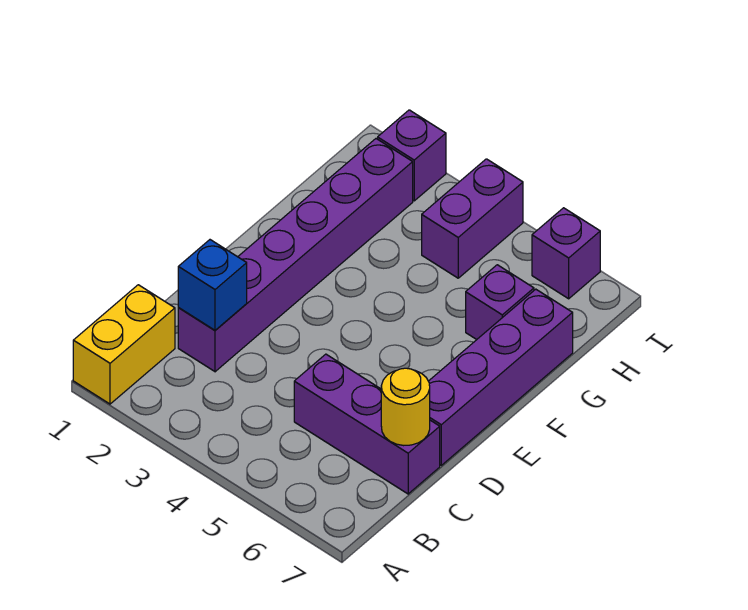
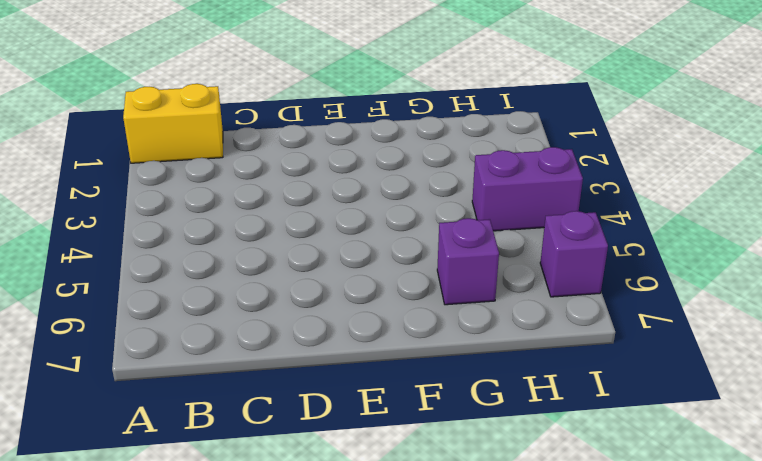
none -> purple 1x6 brick [178,139,413,372]
none -> purple 1x3 brick [294,354,440,494]

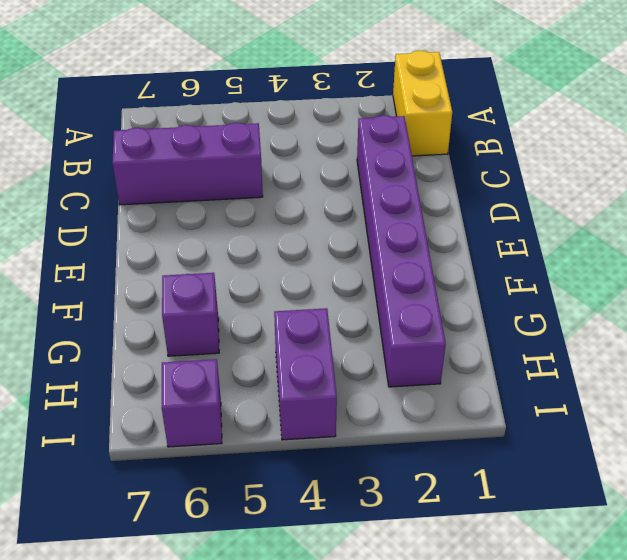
none -> purple 1x4 brick [429,289,573,465]
none -> purple 1x1 brick [378,110,446,201]

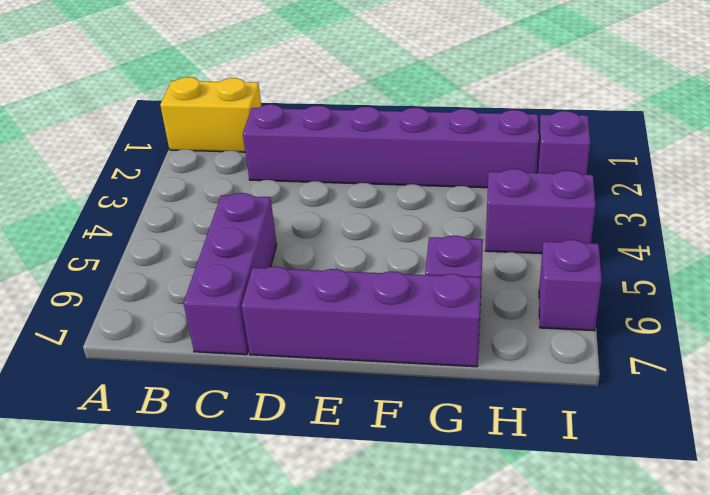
none -> blue 1x1 brick [178,240,247,330]
none -> yellow 1x1 round brick [381,368,430,446]

